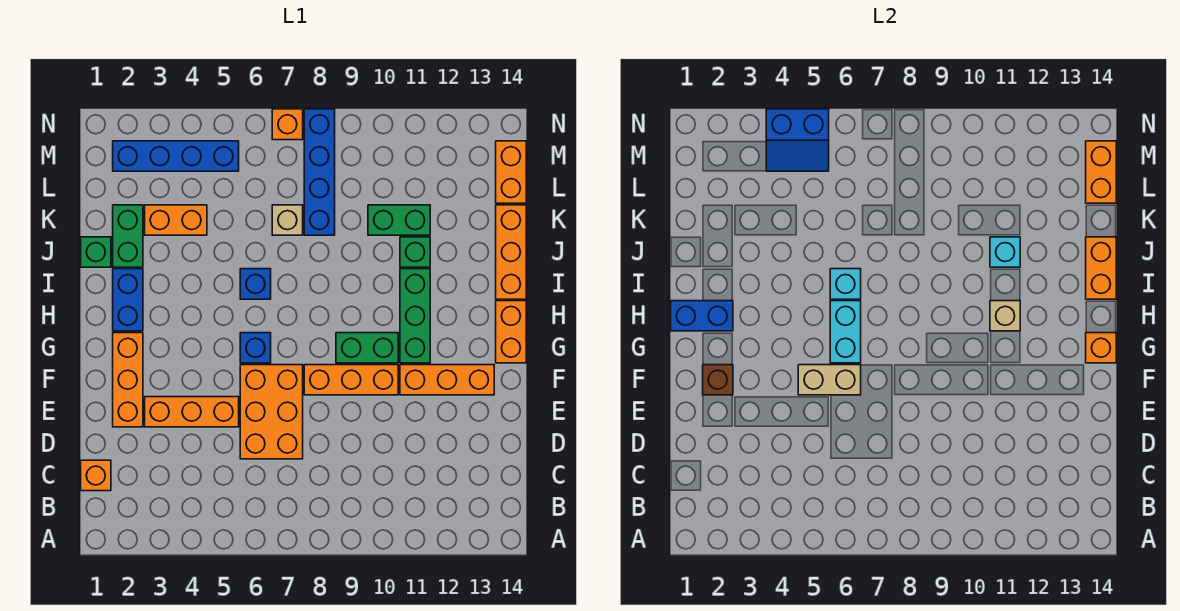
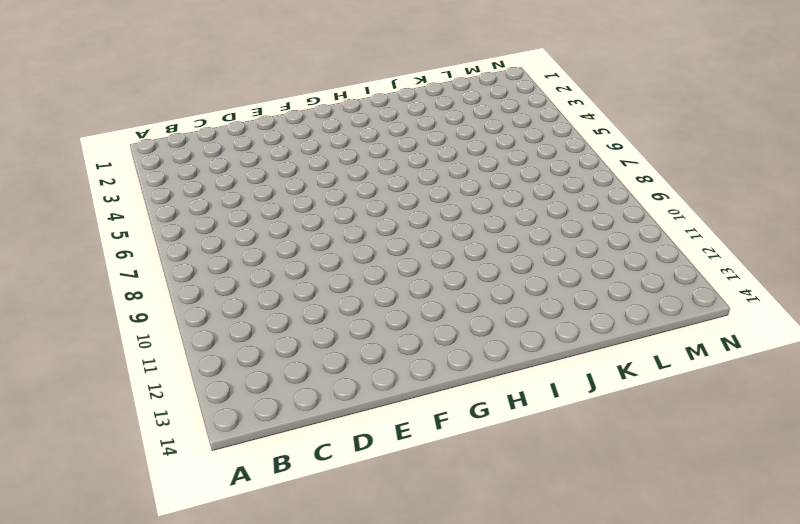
none -> orange 1x1 brick [81,460,111,491]
none -> orange 2x3 brick [240,365,303,459]
none -> orange 1x3 brick [113,333,143,427]
none -> orange 1x3 brick [145,397,239,427]

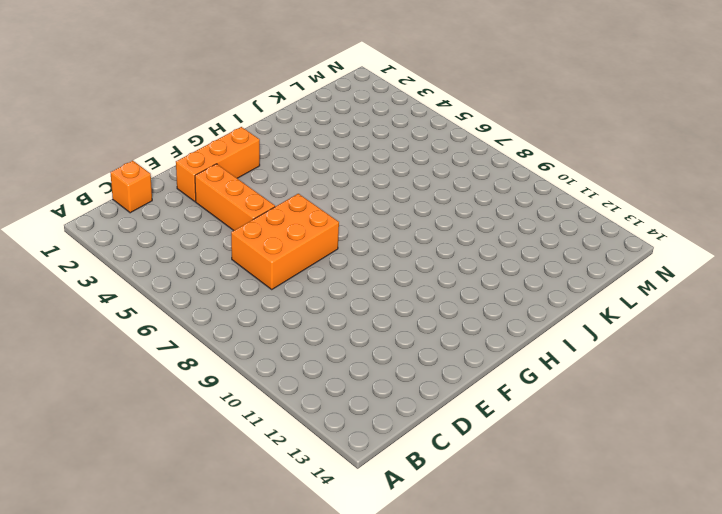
none -> orange 1x3 brick [304,365,398,395]
none -> orange 1x3 brick [400,365,494,395]
none -> blue 1x1 brick [240,333,271,363]
none -> green 1x2 brick [336,333,398,363]

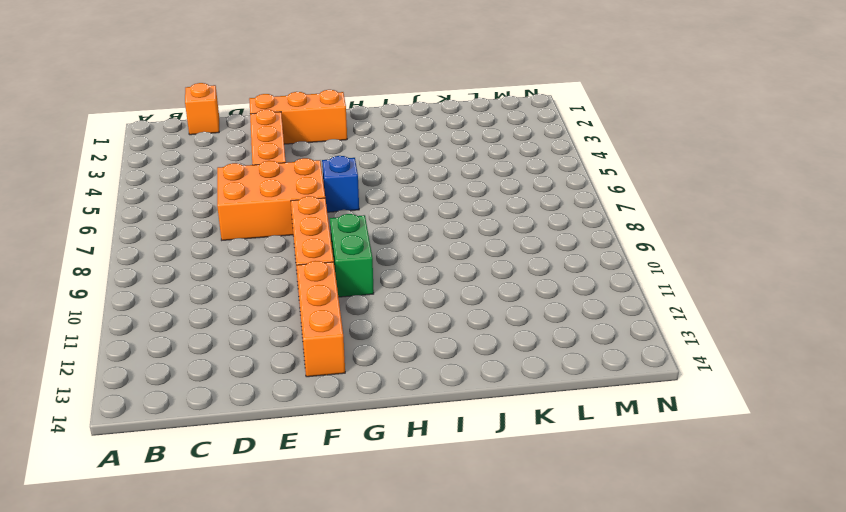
none -> green 1x3 brick [400,269,430,363]
none -> orange 1x2 brick [496,301,526,363]
none -> blue 1x2 brick [113,269,143,331]
none -> blue 1x1 brick [240,269,271,299]

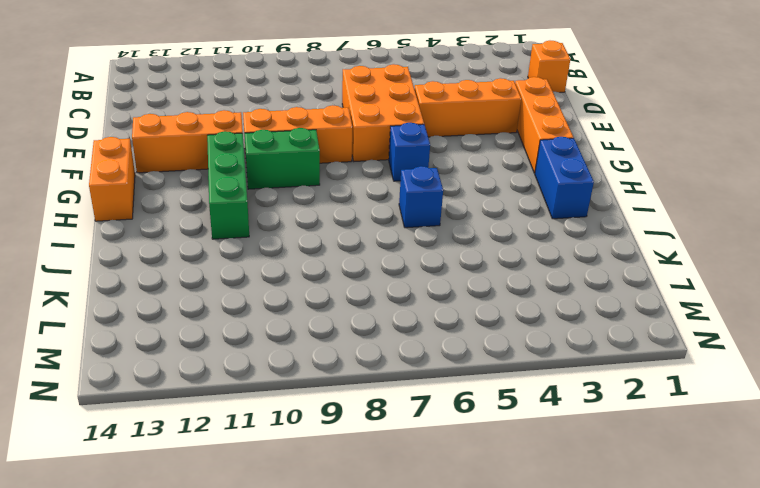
none -> orange 1x3 brick [496,205,526,299]
none -> green 1x1 brick [81,237,111,267]
none -> green 1x2 brick [113,205,143,267]
none -> green 1x1 brick [400,237,430,267]

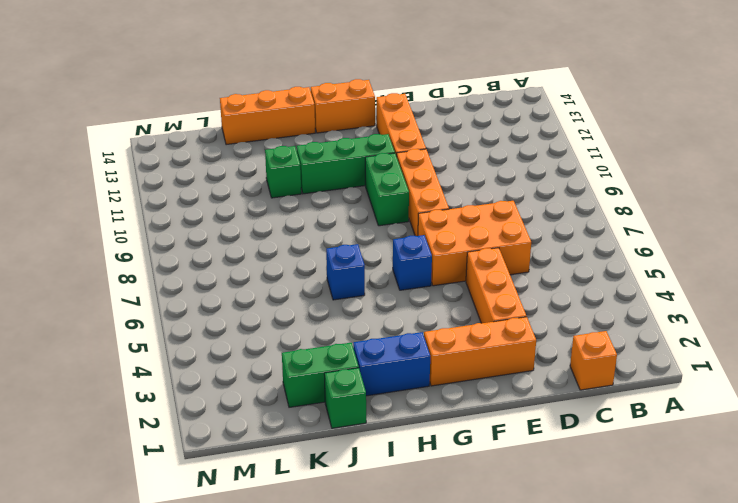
none -> orange 1x2 brick [145,205,207,235]
none -> tan 1x1 brick [272,205,303,235]
none -> blue 1x4 brick [304,109,335,235]
none -> green 1x2 brick [368,205,430,235]

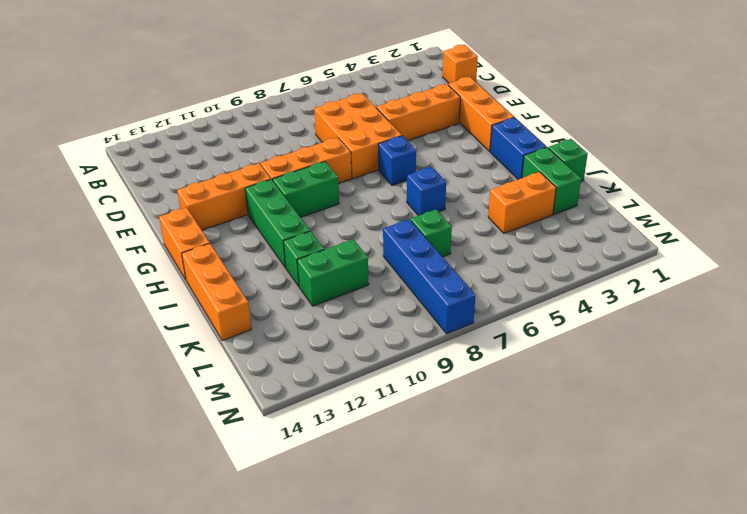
green 1x1 brick [411,209,452,257] -> tan 1x1 brick [272,205,303,235]
none -> orange 1x2 brick [496,141,526,203]
none -> blue 1x4 brick [113,141,239,171]
none -> orange 1x1 brick [272,109,303,140]
none -> brown 1x1 brick [703,365,733,395]

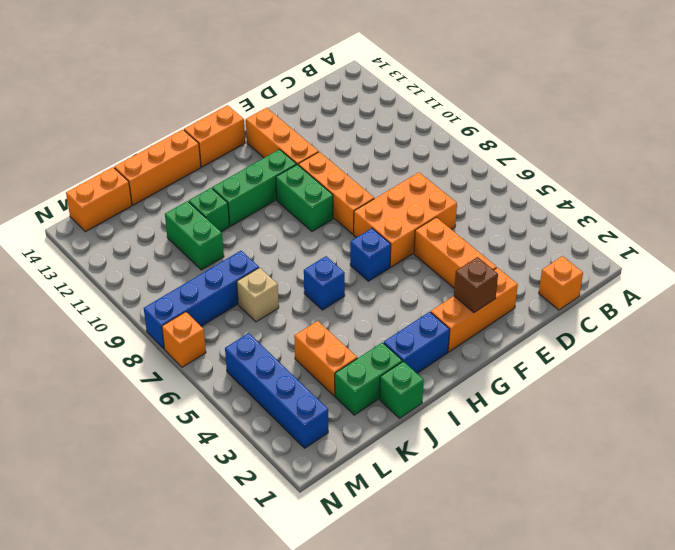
none -> tan 1x2 brick [798,365,861,395]
none -> cyan 1x2 brick [830,301,861,363]
none -> orange 1x1 brick [1086,333,1116,363]
none -> blue 1x2 brick [671,301,733,331]

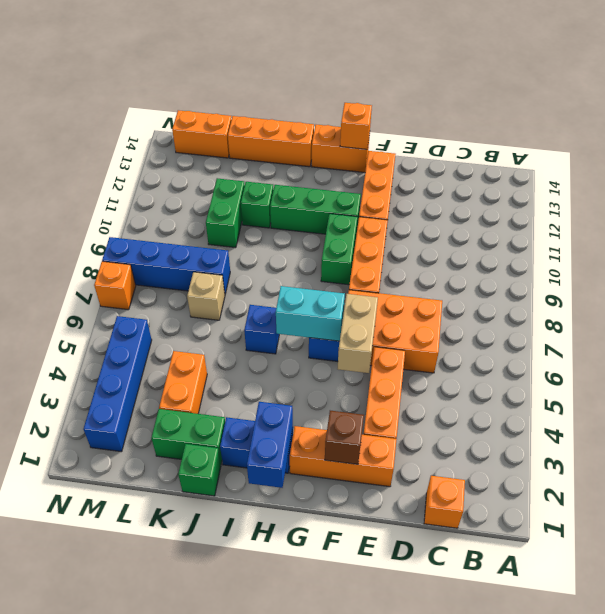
none -> tan 1x1 brick [990,301,1020,331]
none -> cyan 1x1 brick [830,269,861,299]
none -> orange 1x2 brick [1086,237,1116,299]
none -> cyan 1x1 brick [990,237,1020,267]

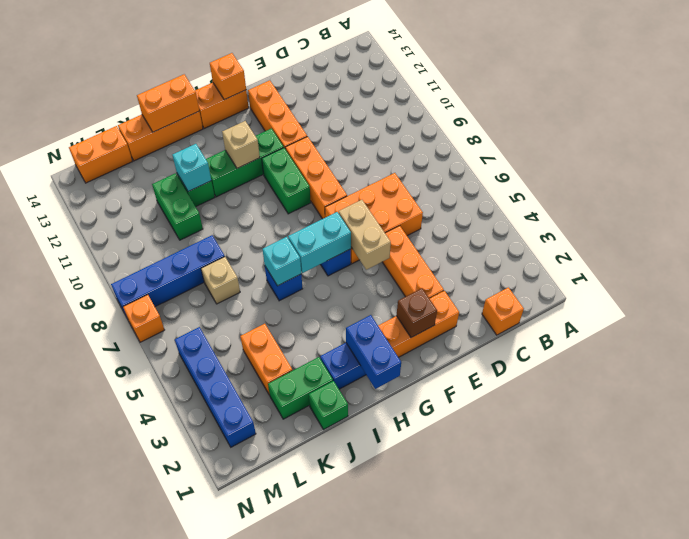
none -> orange 1x2 brick [1086,141,1116,203]
none -> blue 2x2 slope [766,109,829,171]

